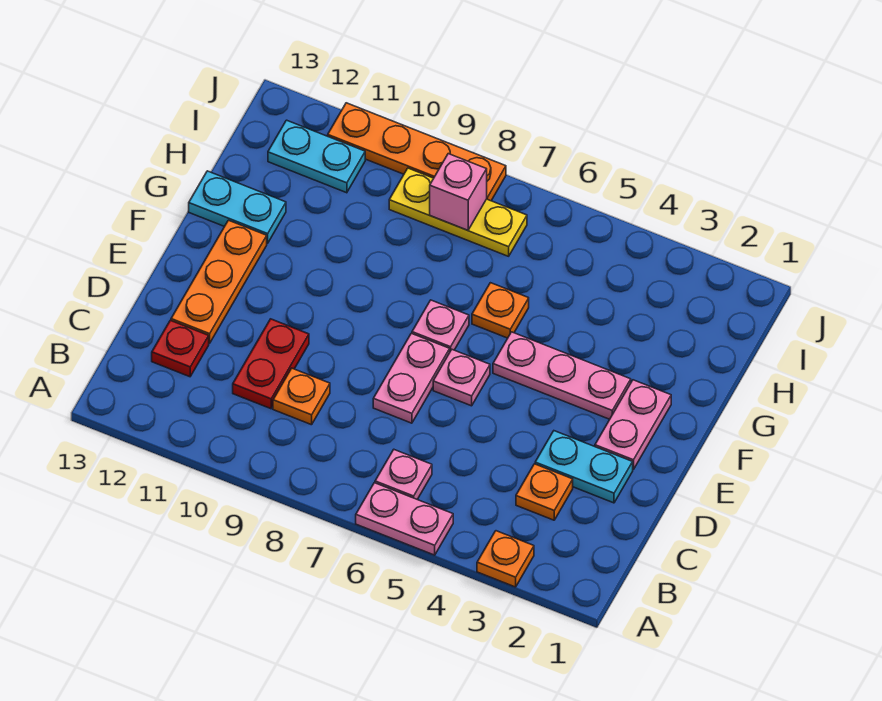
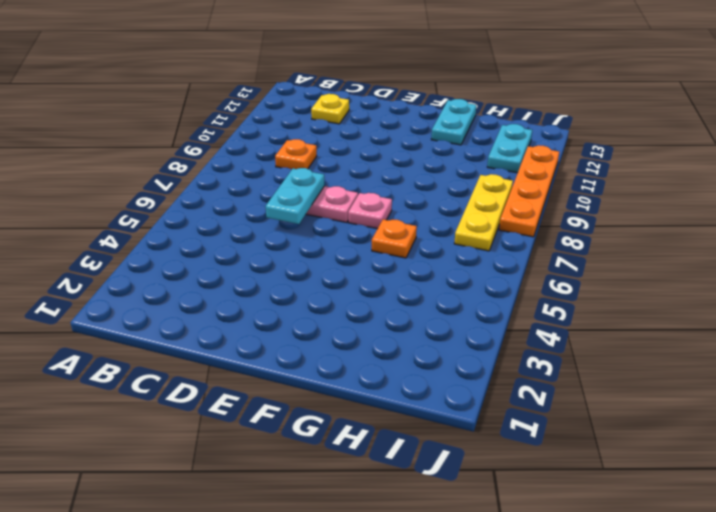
yellow 1x1 plate [311,94,349,124] -> red 1x1 plate [152,320,209,377]
cyan 1x2 plate [266,168,324,224] -> cyan 1x2 plate moved to [535,431,633,503]
none -> orange 1x1 plate [477,531,534,587]
none -> pink 1x2 plate [356,483,453,555]
none -> pink 1x1 plate [375,450,432,499]

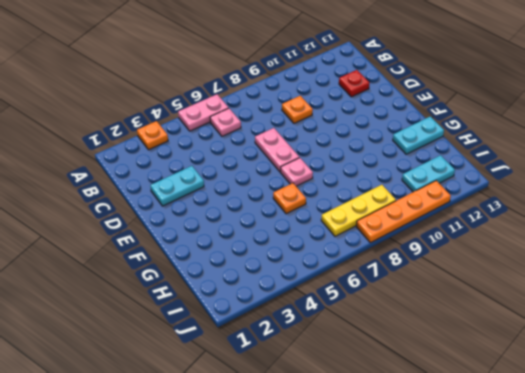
none -> orange 1x1 plate [516,464,573,520]
none -> red 1x2 plate [233,319,309,409]
none -> orange 1x3 plate [171,220,267,343]

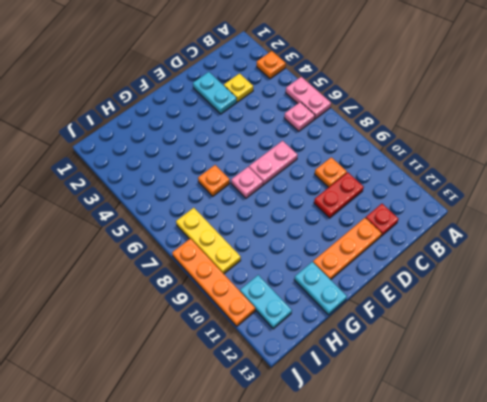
yellow 1x1 plate [224,74,253,102] -> orange 1x1 plate [516,464,573,520]
none -> pink 1x2 plate [595,380,671,470]
none -> pink 1x1 plate [433,350,490,406]
none -> pink 1x3 plate [493,332,631,419]

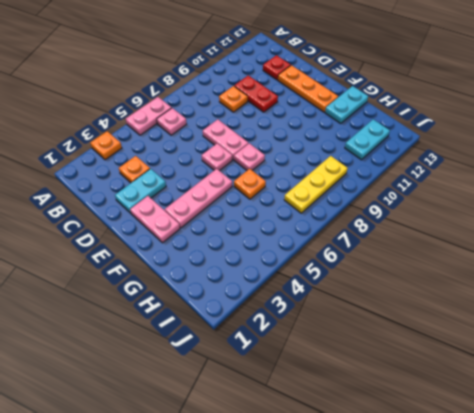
none -> orange 1x4 plate [328,103,506,201]
none -> pink 1x1 brick [430,154,487,230]

